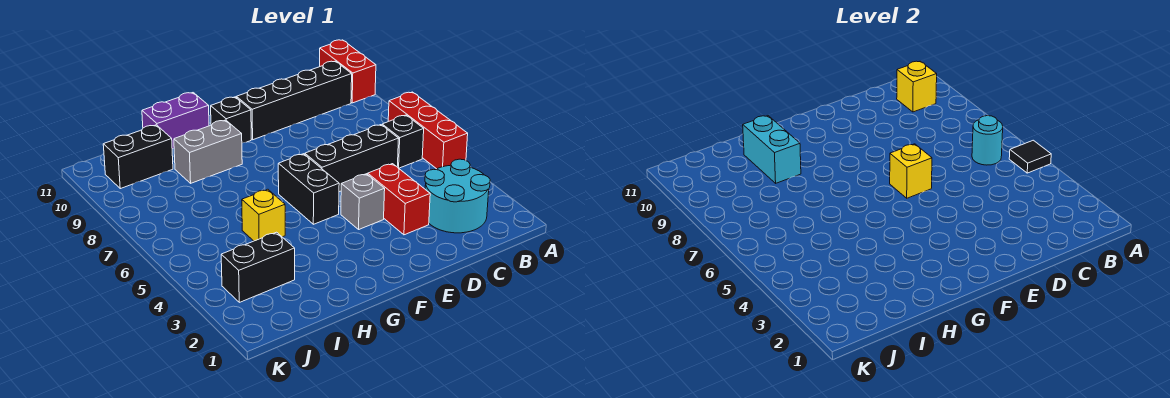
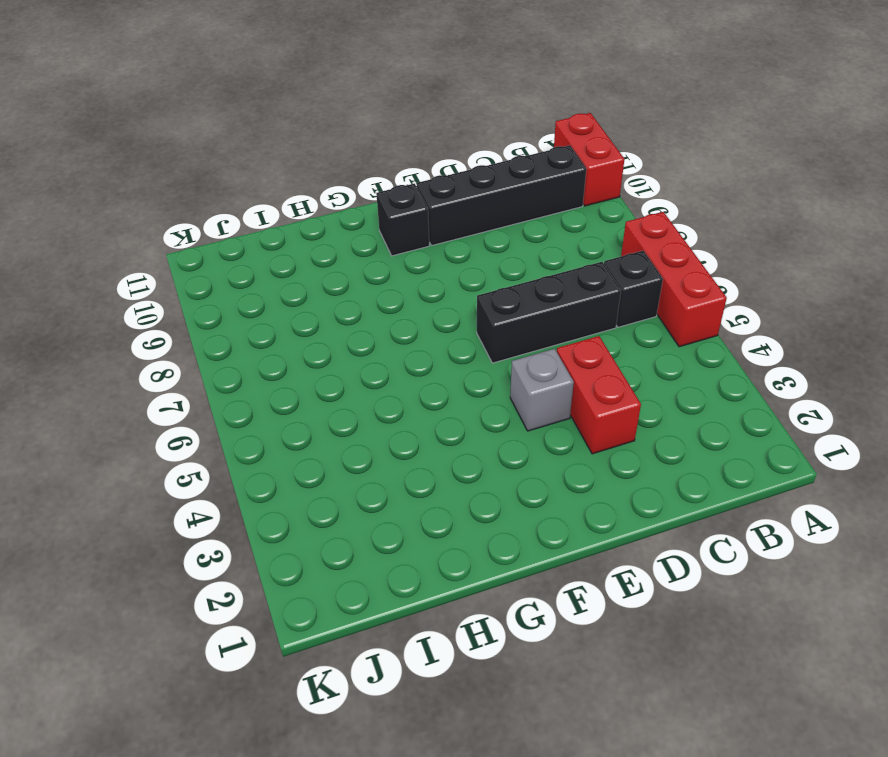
none -> cyan 2x2 round brick [425,159,490,233]
none -> black 1x2 brick [278,154,339,224]
none -> grey 1x2 brick [174,120,242,183]

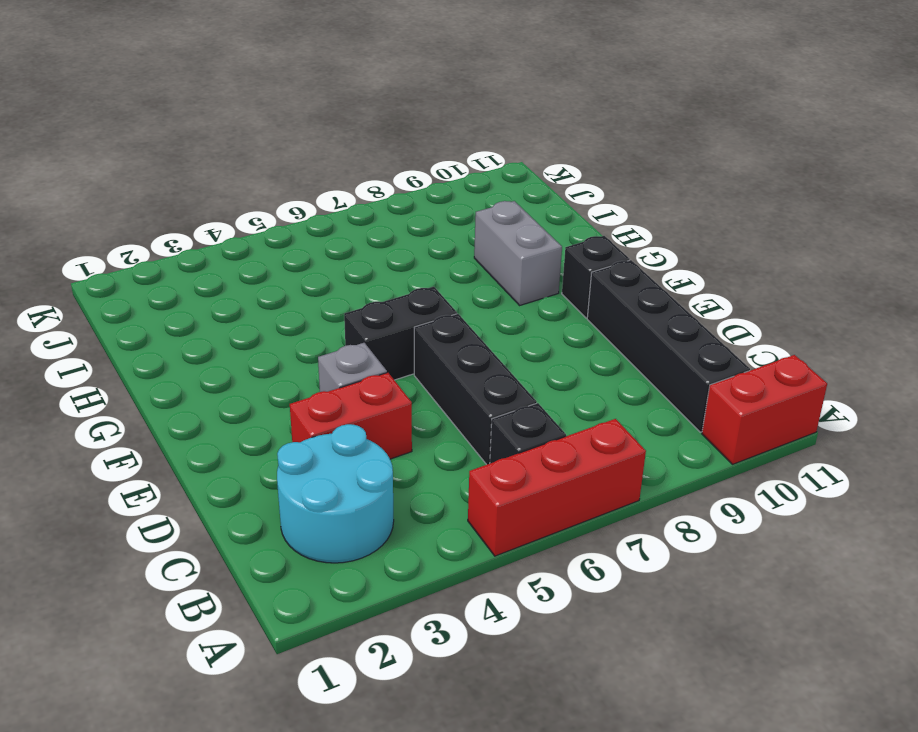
none -> purple 1x2 brick [142,93,209,149]
none -> yellow 1x1 brick [242,189,285,241]
none -> black 1x2 brick [221,232,295,302]

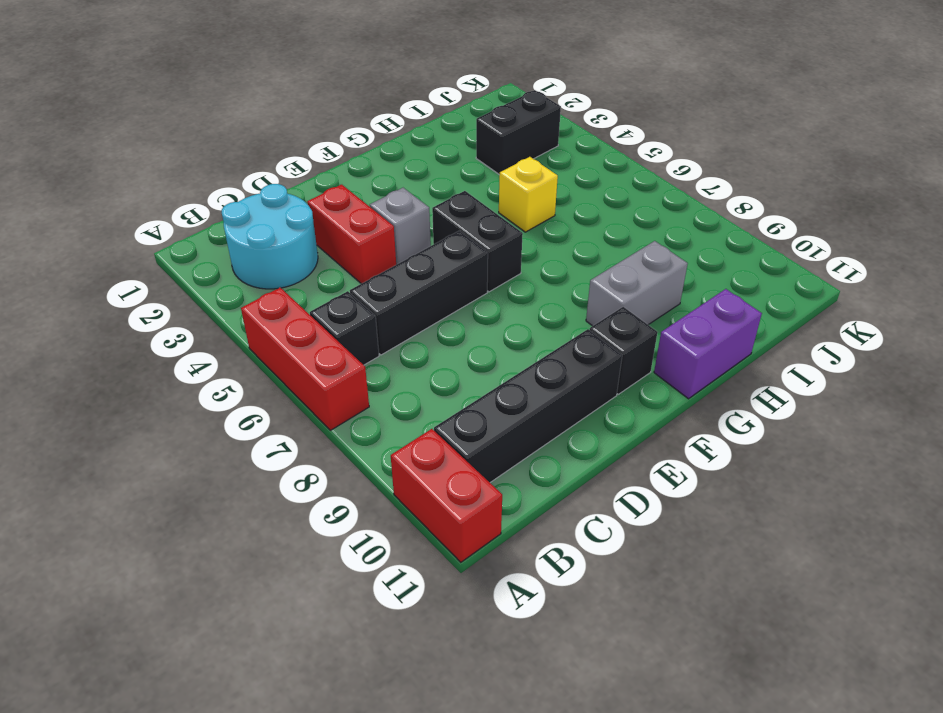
none -> black 1x2 brick [103,125,173,189]
none -> black 1x1 tile [1009,140,1051,173]
none -> cyan 1x1 round brick [972,116,1003,165]

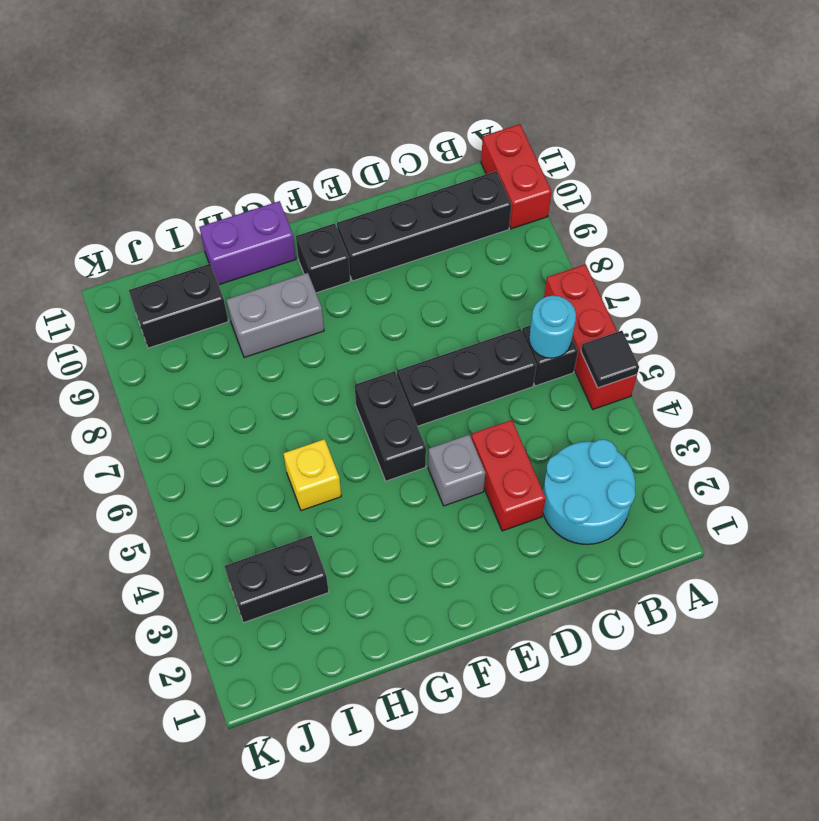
none -> yellow 1x1 brick [897,61,937,112]
none -> yellow 1x1 brick [890,144,932,198]
none -> cyan 1x2 brick [743,116,801,183]

